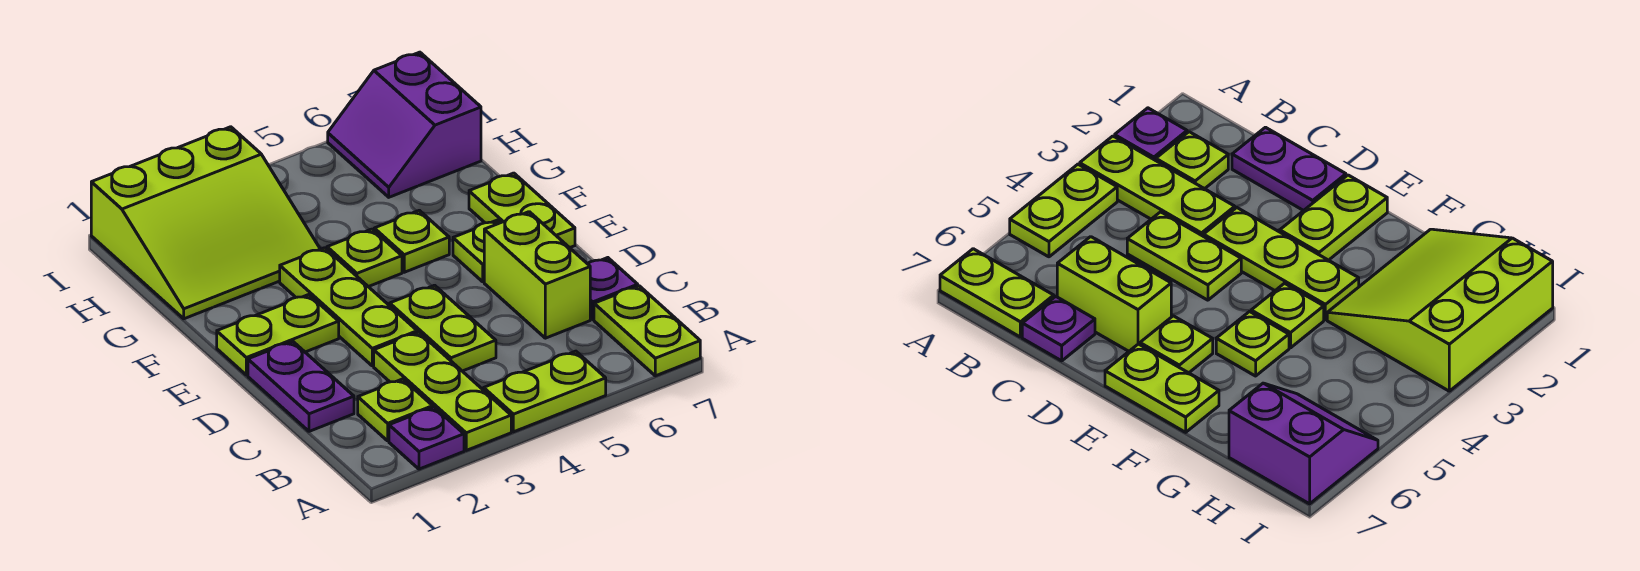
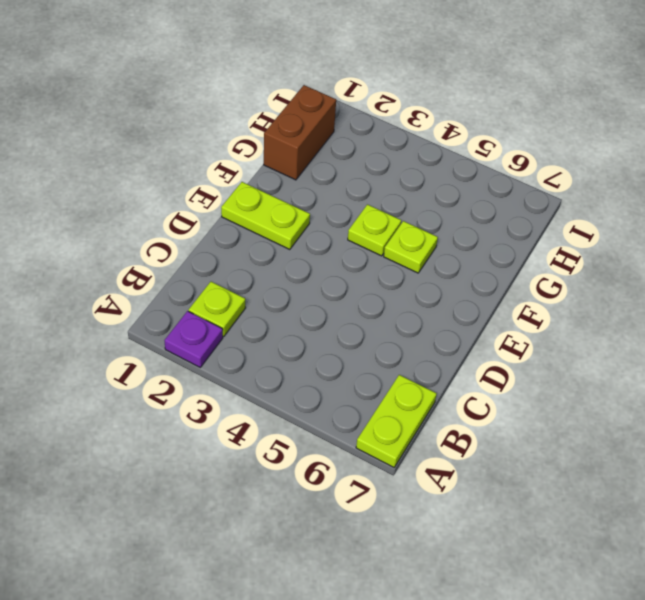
brown 1x2 brick [264,85,336,180] -> lime 3x3 slope [91,127,320,319]
none -> lime 1x3 plate [374,332,511,450]
none -> lime 1x2 plate [484,351,606,432]
none -> purple 1x2 plate [248,341,354,431]

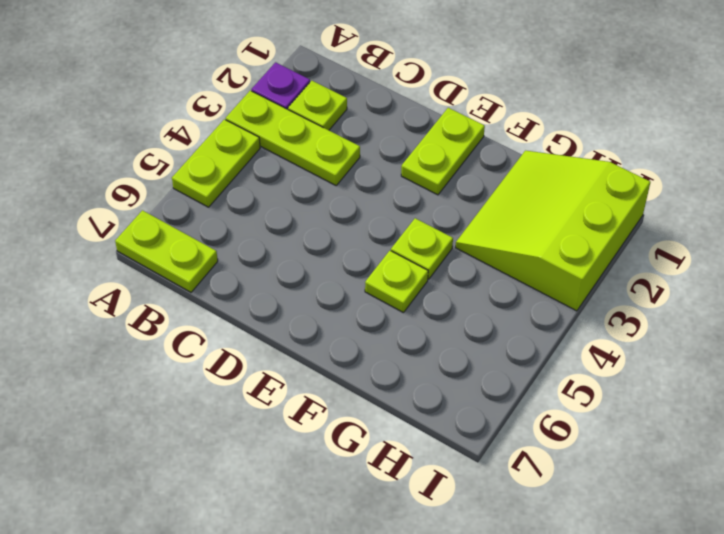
none -> purple 1x2 plate [248,341,354,431]
none -> lime 1x2 plate [390,285,496,371]
none -> lime 1x2 brick [484,212,590,338]

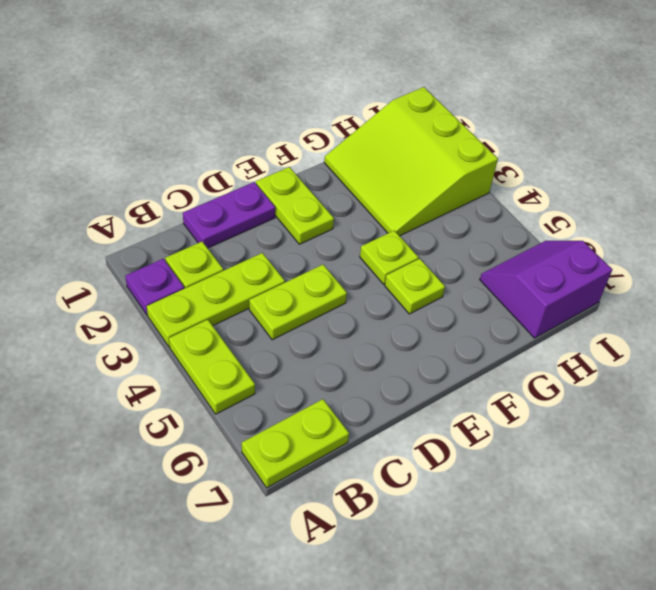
none -> lime 1x2 brick [484,212,590,338]
none -> purple 1x1 plate [588,258,638,319]
none -> lime 1x3 plate [280,248,417,366]

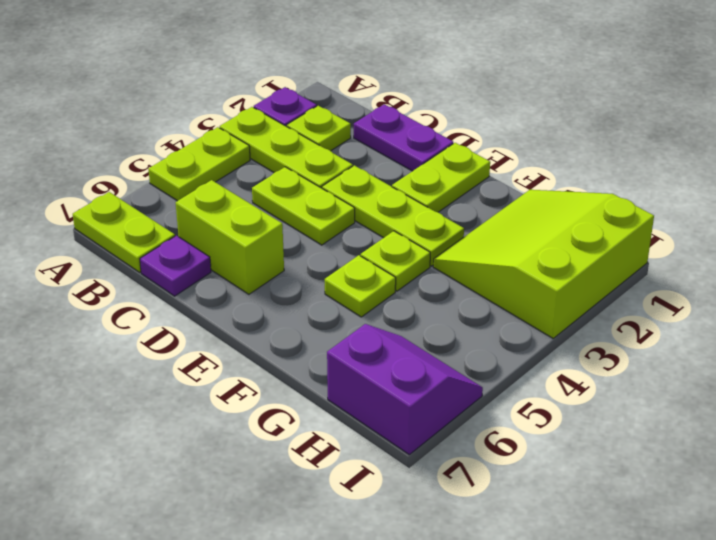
none -> lime 1x1 plate [453,220,501,282]
none -> lime 1x2 plate [469,173,575,248]

